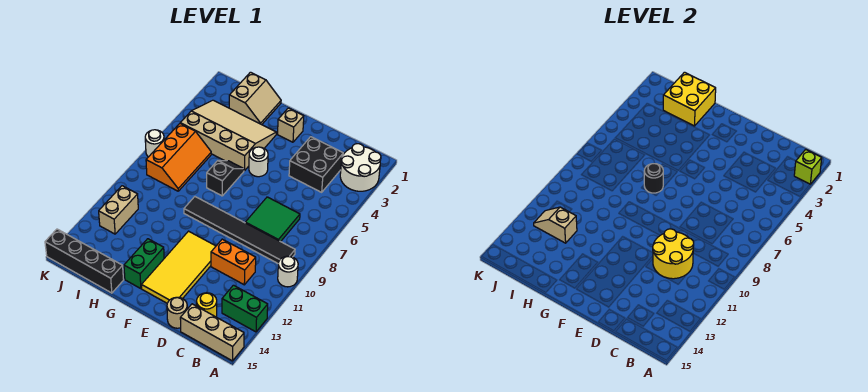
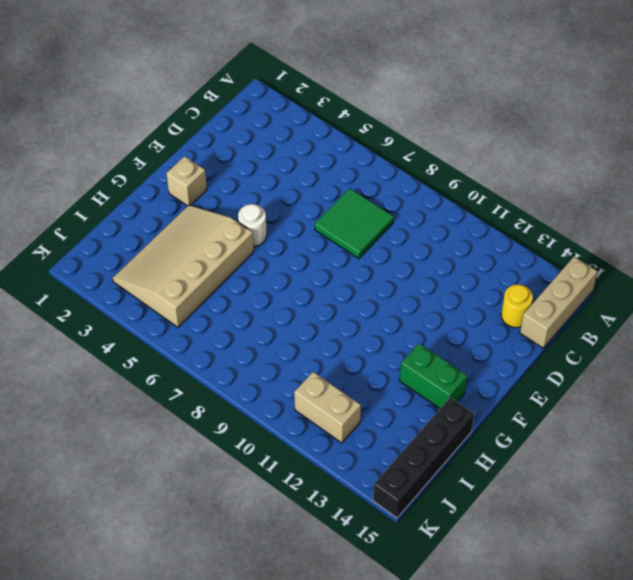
none -> white 2x2 round brick [340,144,381,191]
none -> white 1x1 round brick [278,256,298,287]
none -> green 1x2 brick [222,285,268,332]

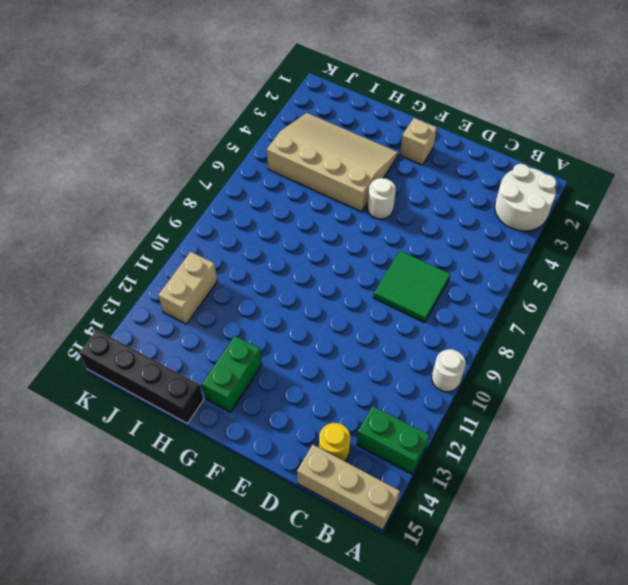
none -> black 1x6 tile [184,197,295,263]
none -> black 2x2 brick [289,137,343,192]
none -> orange 1x2 brick [211,239,256,285]

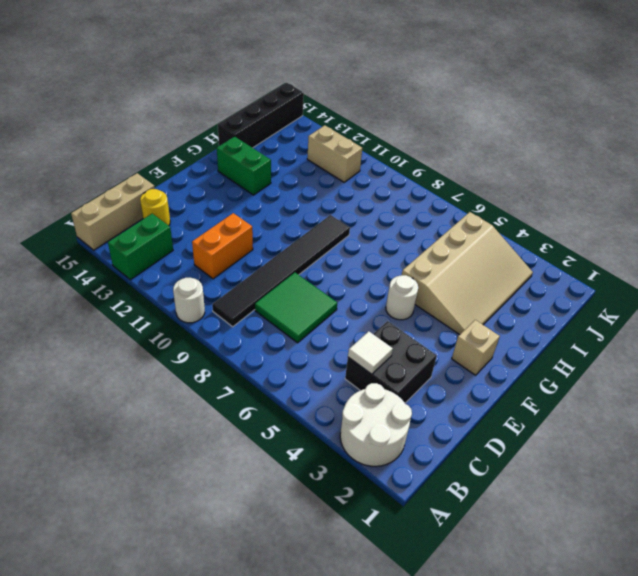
white 1x1 tile [348,331,393,374] -> none
none -> tan 1x1 round brick [167,297,187,328]
none -> yellow 2x4 tile [142,231,216,303]
none -> black 1x2 slope [207,160,244,196]

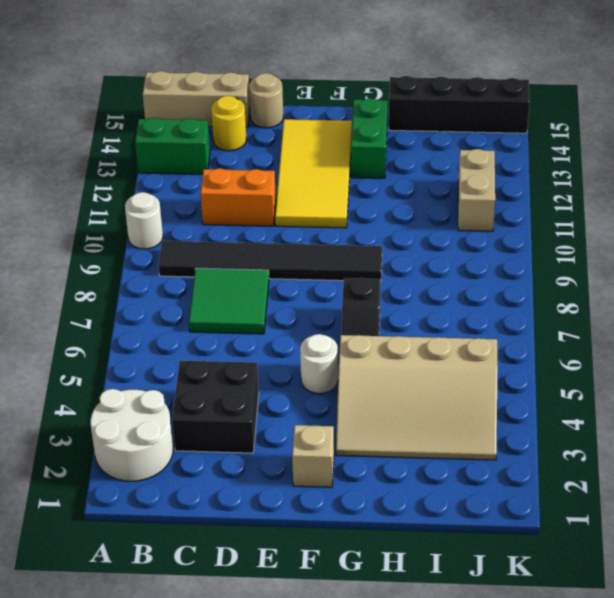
none -> tan 2x2 slope [229,72,281,125]
none -> orange 2x3 slope [146,124,211,191]
none -> white 1x1 round brick [145,130,164,157]

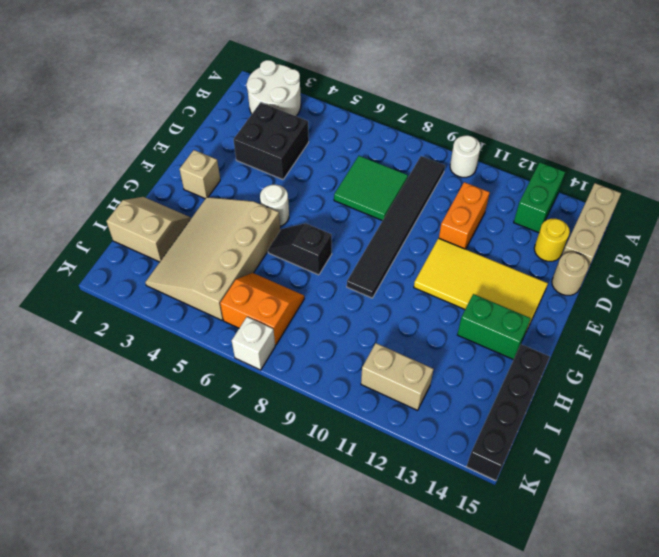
orange 2x2 slope [220,273,304,345] -> orange 2x3 slope [146,124,211,191]
white 1x1 brick [232,317,275,370] -> white 1x1 round brick [145,130,164,157]
none -> lime 1x1 brick [794,149,822,184]
none -> yellow 2x2 round brick [653,229,694,279]
none -> black 1x1 round brick [644,163,663,193]

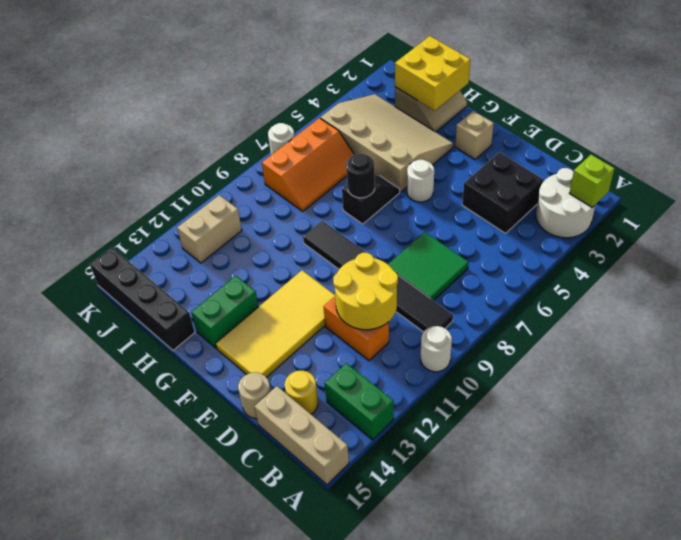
none -> tan 1x2 slope [534,207,577,243]

